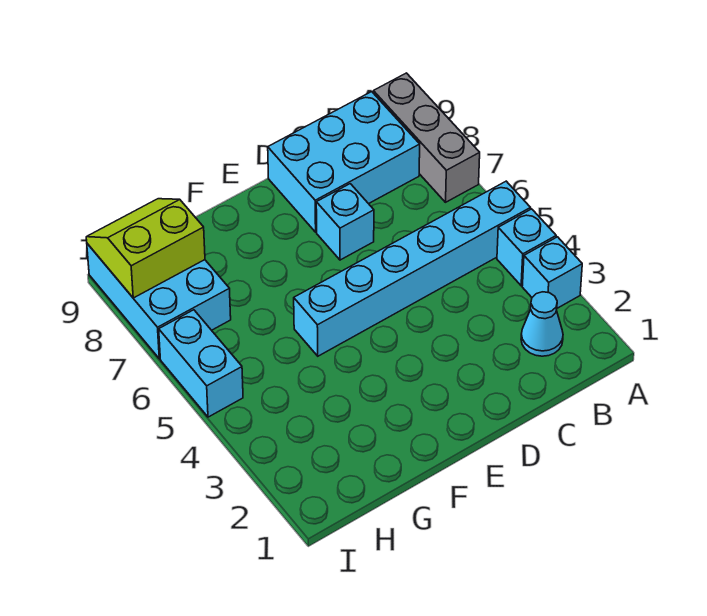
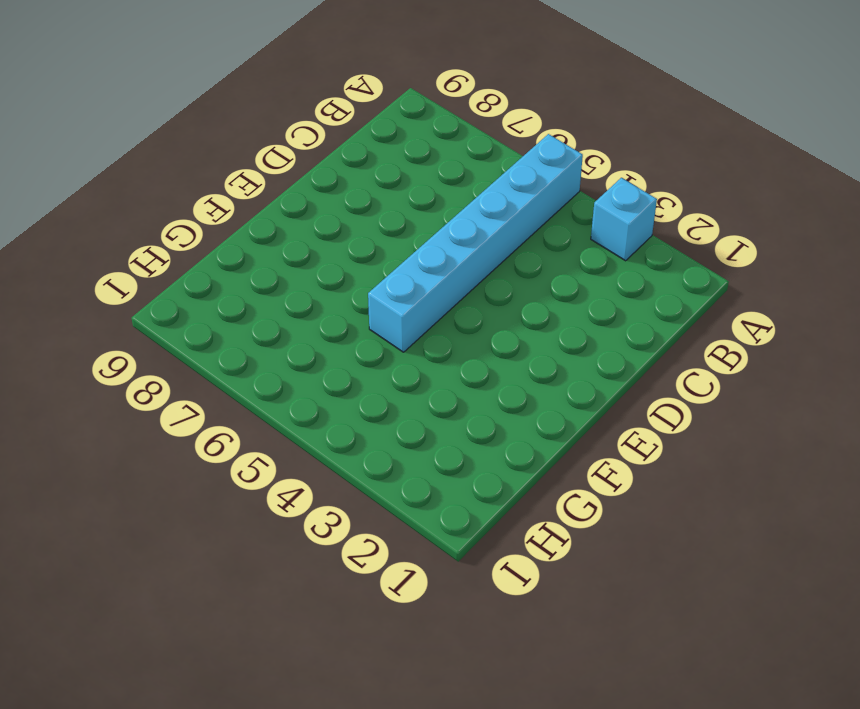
none -> cyan 1x1 brick [497,209,556,286]
none -> grey 1x3 brick [373,73,480,202]

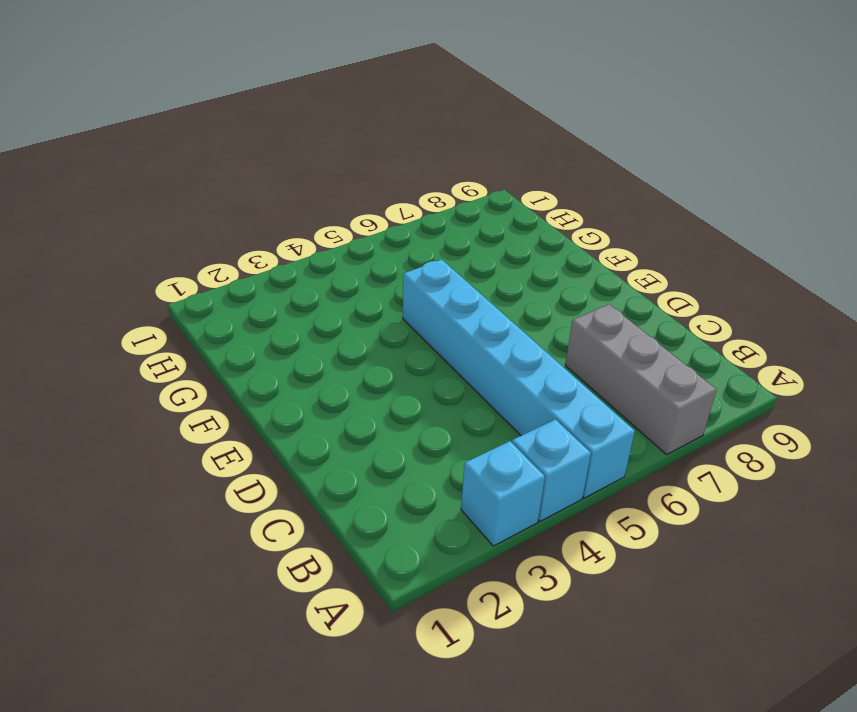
grey 1x3 brick [565,304,716,454] -> grey 1x3 brick turned to [373,73,480,202]
none -> cyan 1x1 cone [521,292,563,356]
none -> cyan 2x3 brick [268,92,420,232]

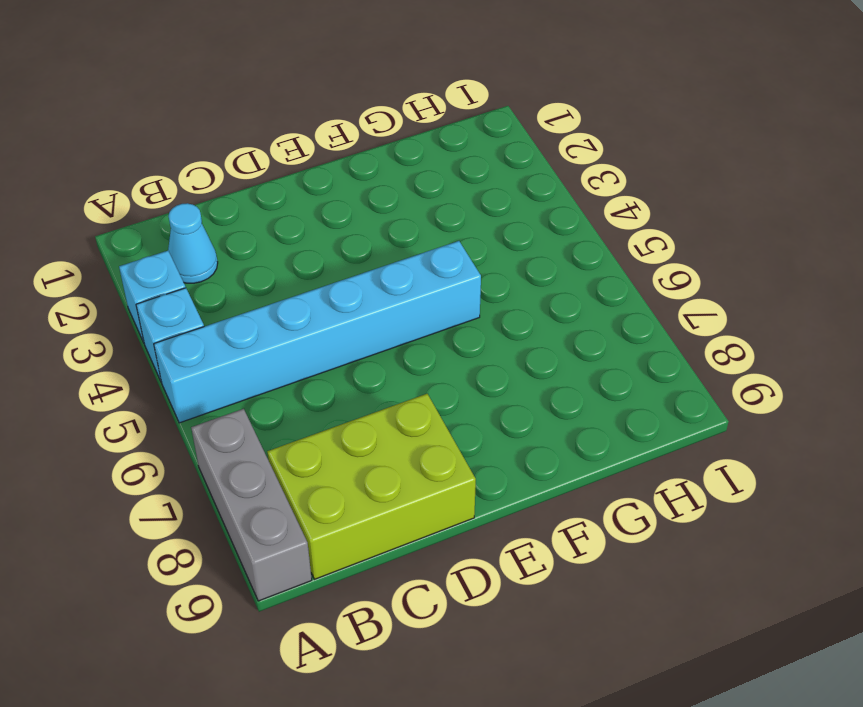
lime 2x3 brick [267,394,476,579] -> cyan 2x3 brick [268,92,420,232]
none -> cyan 1x1 brick [316,184,374,260]
none -> cyan 2x3 brick [87,244,231,359]

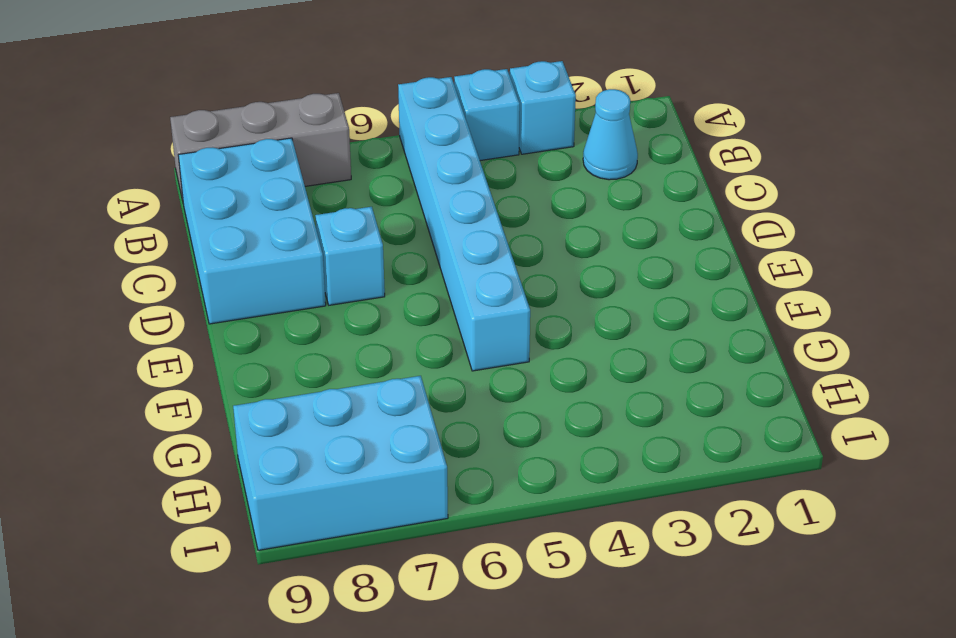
none -> cyan 1x2 brick [159,310,243,417]
none -> lime 2x2 slope [86,199,205,298]

